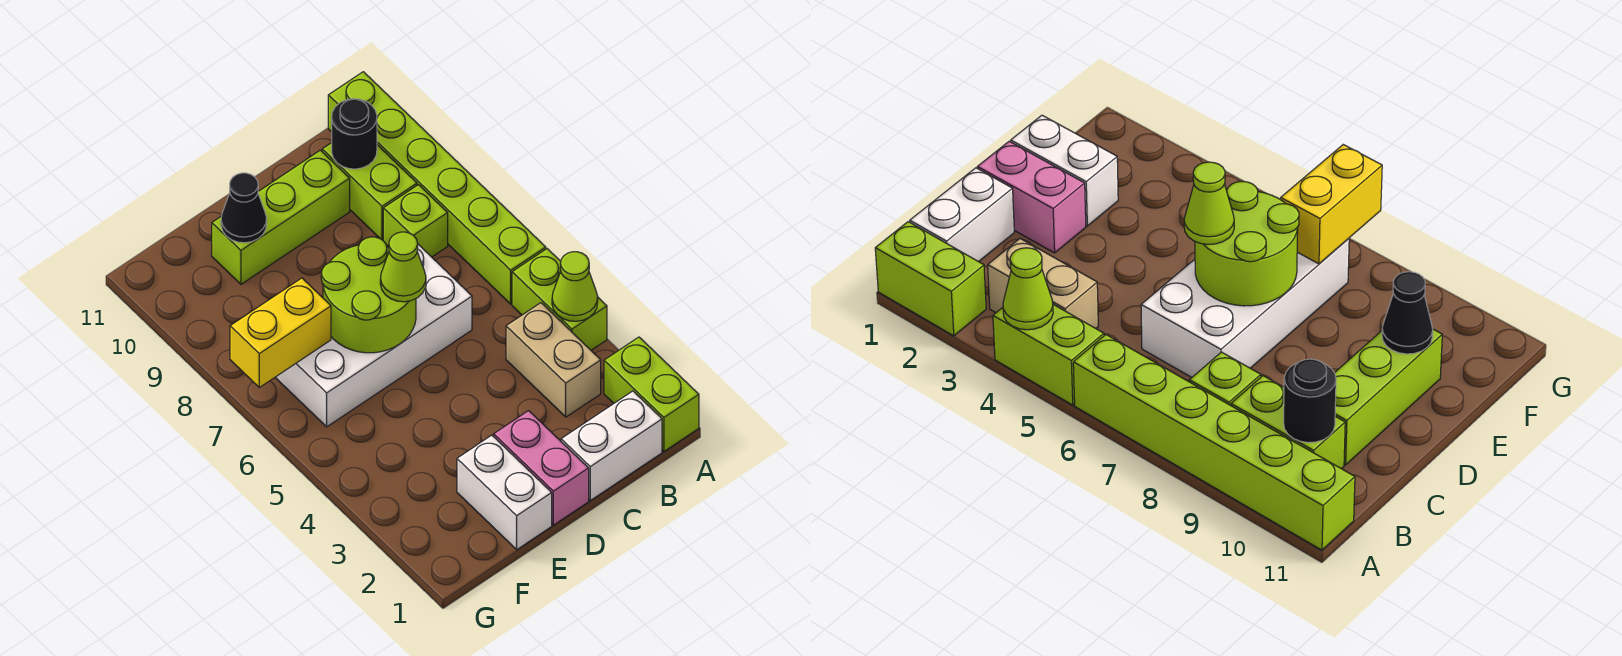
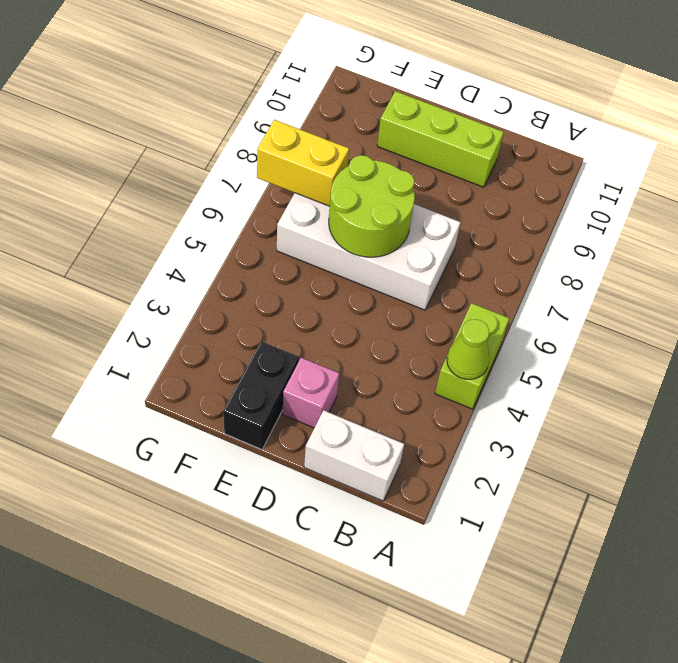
pink 1x1 brick [283,358,339,428] -> pink 1x2 brick [494,411,589,525]
black 1x2 brick [223,341,299,450] -> white 1x2 brick [457,435,552,550]
none -> lime 1x2 brick [604,337,699,451]
none -> lime 1x6 brick [328,72,546,304]
none -> tan 1x2 brick [506,303,601,417]

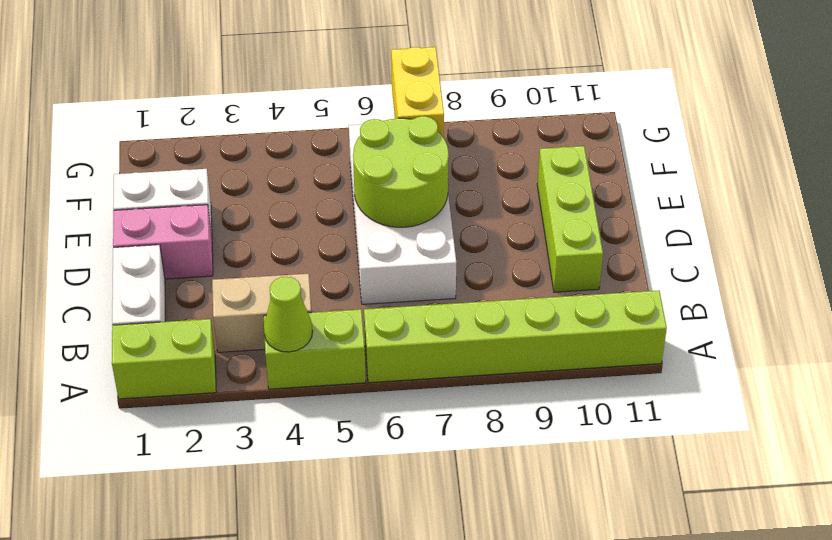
none -> lime 1x1 brick [383,185,448,257]
none -> lime 1x2 brick [322,143,417,240]
none -> black 1x1 round brick [332,99,377,169]

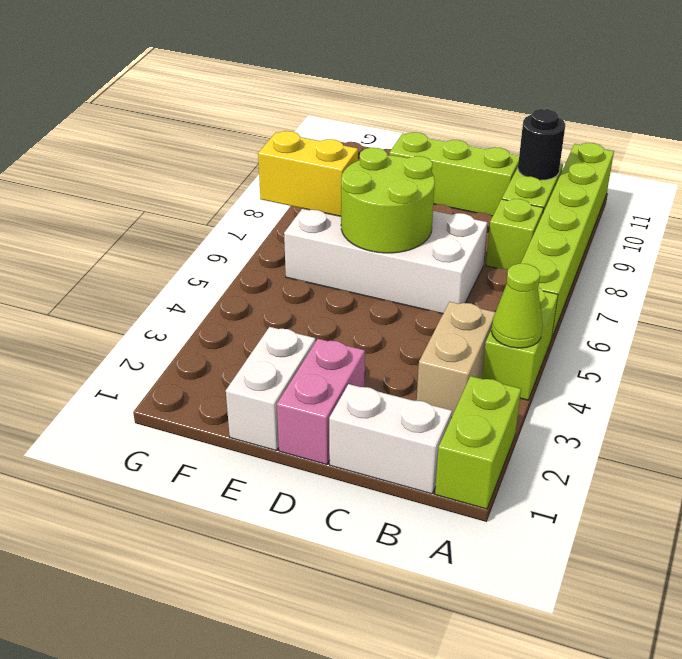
none -> black 1x1 cone [221,173,267,243]
none -> lime 1x1 cone [380,232,426,302]

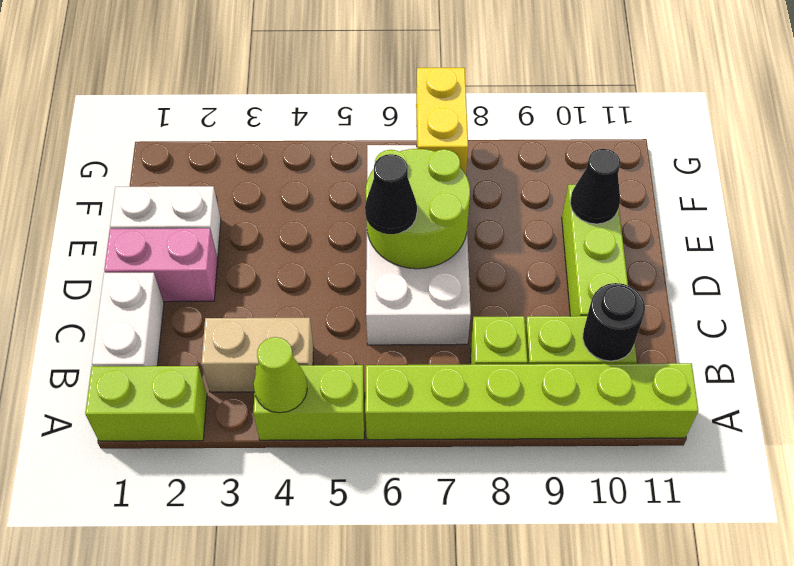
black 1x1 cone [365,154,417,234] -> lime 1x1 cone [380,232,426,302]

